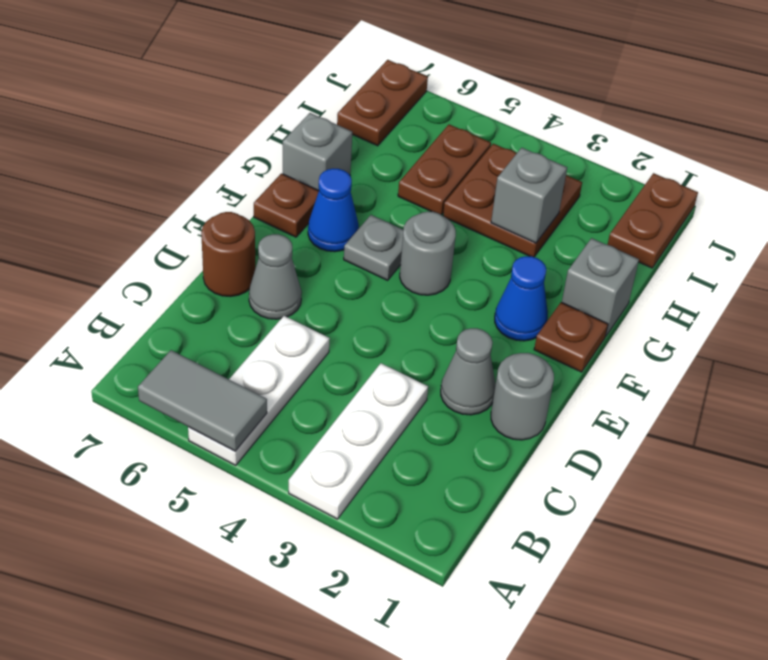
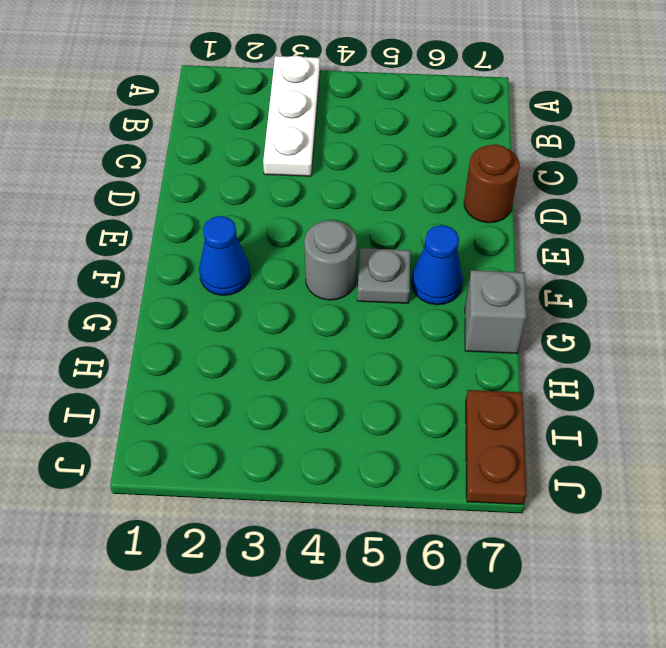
none -> white 1x3 plate [188,316,330,465]
none -> grey 1x1 round brick [491,353,554,440]
none -> grey 1x1 cone [441,328,496,415]

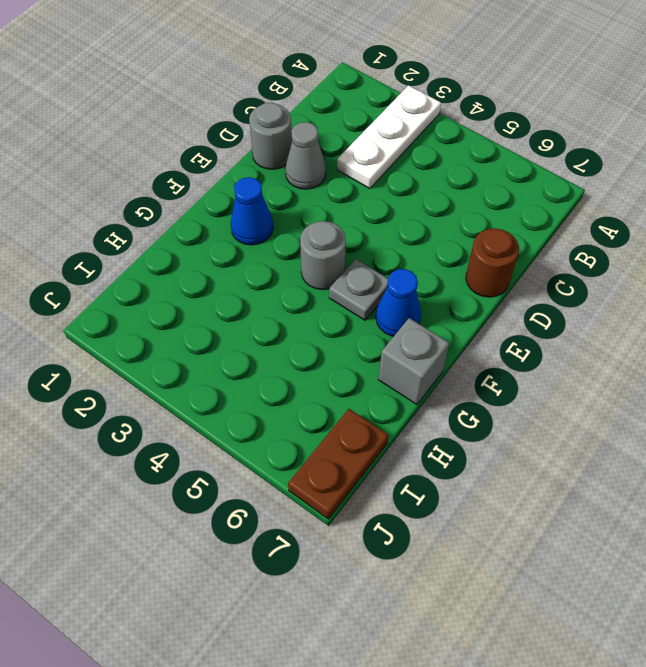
none -> white 1x3 plate [188,316,330,465]
none -> grey 1x1 cone [249,234,302,319]
none -> brown 1x1 plate [534,302,608,372]

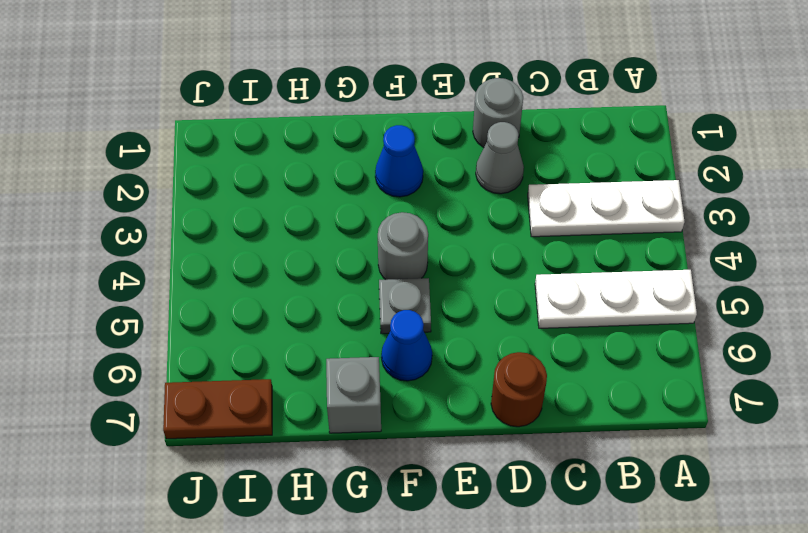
none -> grey 1x1 cone [249,234,302,319]
none -> brown 1x1 plate [534,302,608,372]
none -> brown 1x1 plate [254,173,319,237]

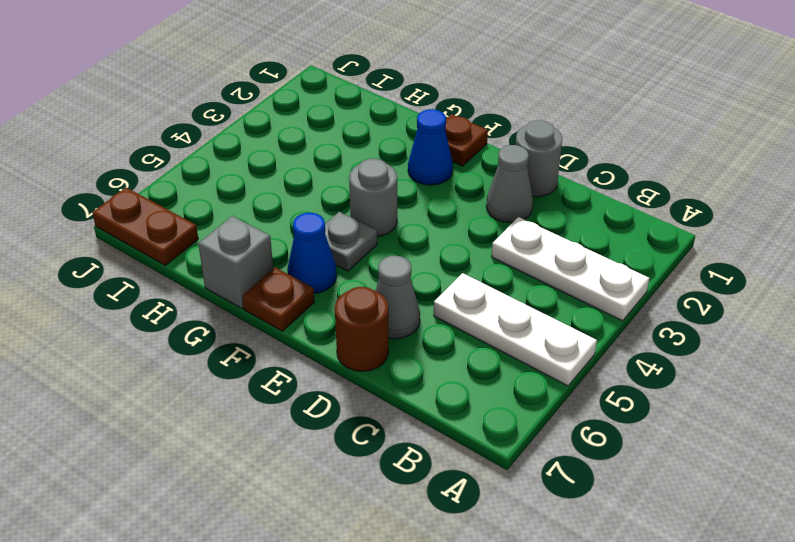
none -> grey 1x1 brick [562,238,639,336]
none -> brown 2x2 plate [443,144,582,257]
none -> brown 1x2 plate [398,124,491,215]

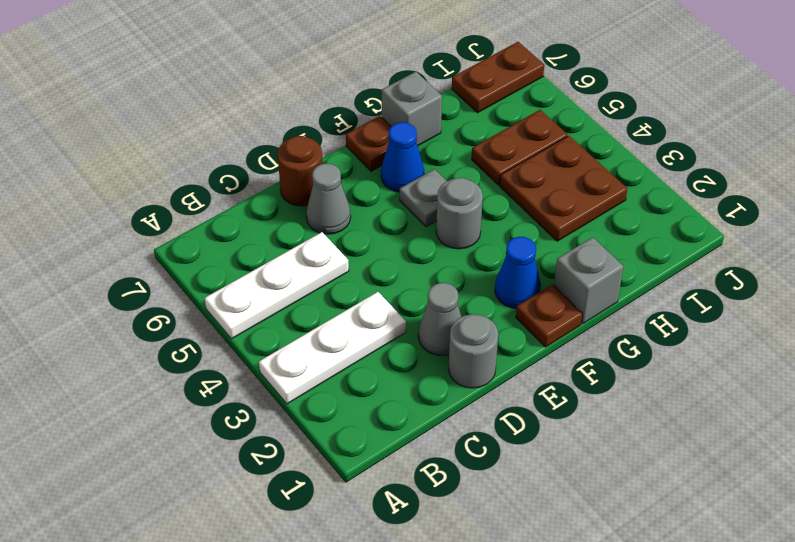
none -> brown 1x2 plate [608,173,698,268]
none -> grey 1x2 tile [138,350,267,451]
none -> grey 1x1 brick [491,148,567,243]

